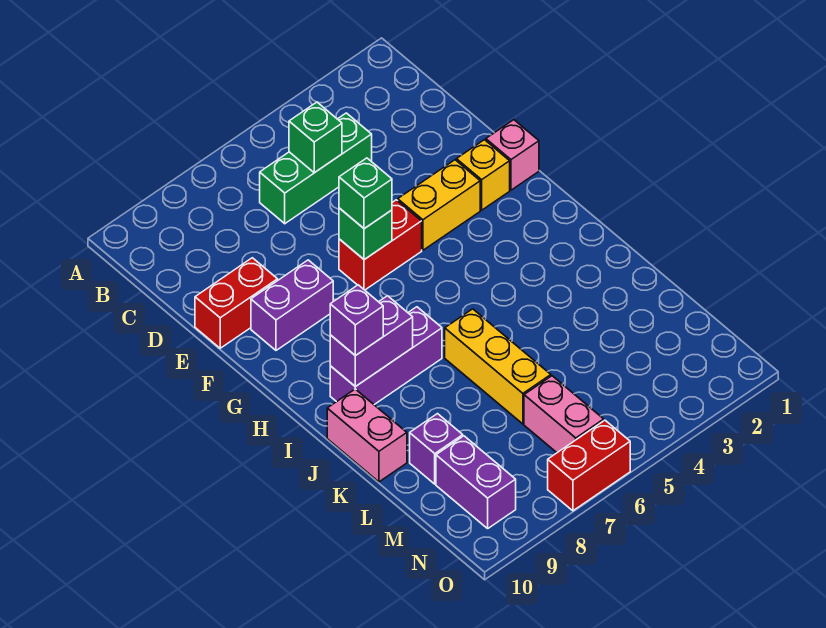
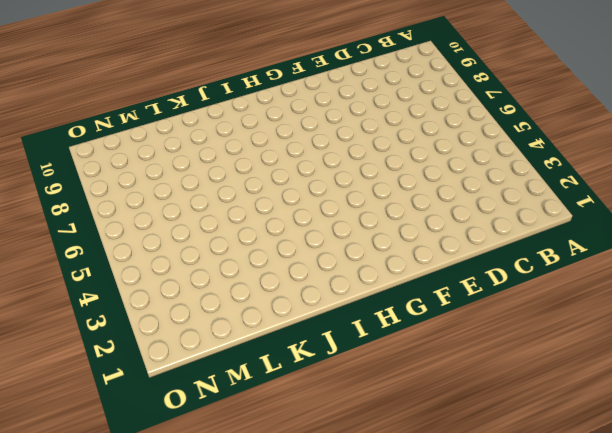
none -> green 1x3 brick [260,113,372,224]
none -> red 1x2 brick [195,258,278,348]
none -> pink 1x1 brick [486,120,539,190]

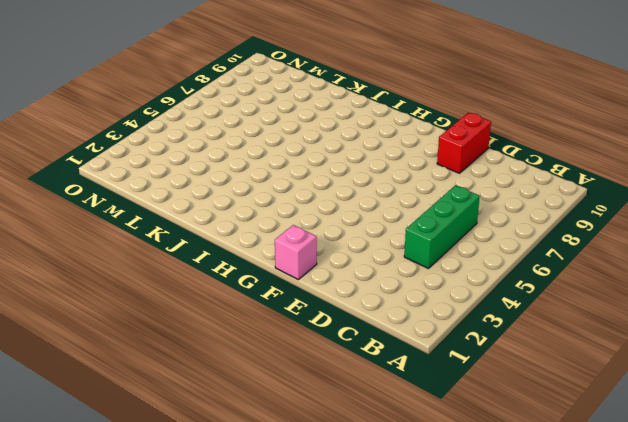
none -> yellow 1x1 brick [456,140,510,210]
none -> yellow 1x2 brick [398,160,480,250]
none -> red 1x2 brick [339,200,422,290]

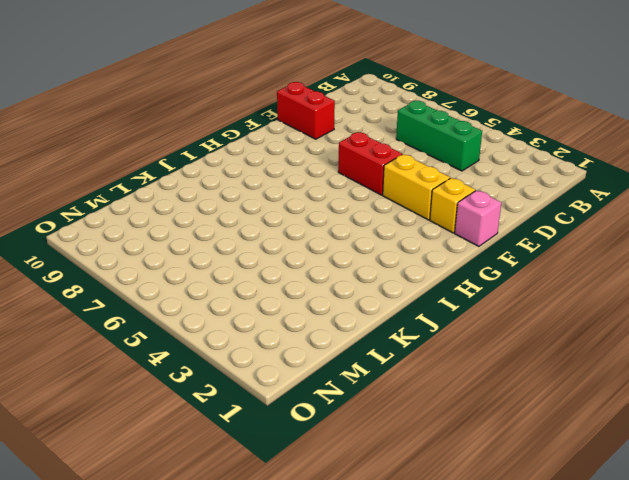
none -> purple 1x2 brick [251,260,333,350]
none -> purple 1x3 brick [330,307,442,405]
none -> yellow 1x3 brick [445,309,551,424]

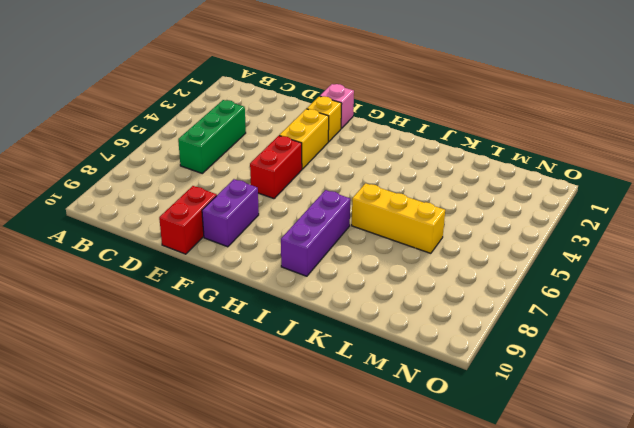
none -> pink 1x2 brick [327,389,407,482]
none -> purple 1x1 brick [410,414,463,484]
none -> pink 1x2 brick [524,376,604,453]

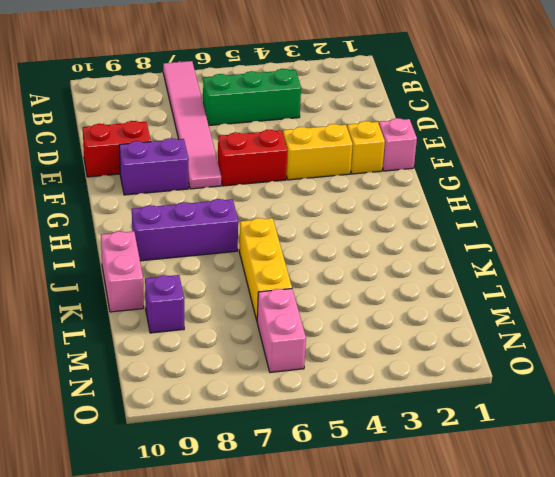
pink 1x6 tile [163,61,221,189] -> none
none -> purple 1x2 brick [436,436,516,528]
none -> red 1x2 brick [548,420,630,511]
none -> green 1x1 brick [289,102,342,173]

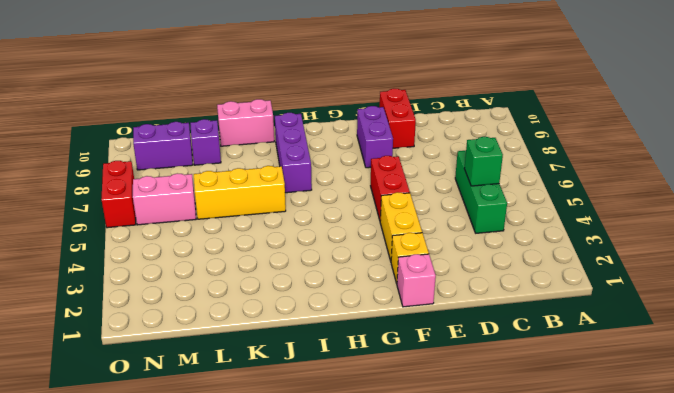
none -> green 1x1 brick [339,208,392,260]
none -> purple 1x2 brick [330,296,413,387]
none -> green 1x1 brick [339,158,392,229]

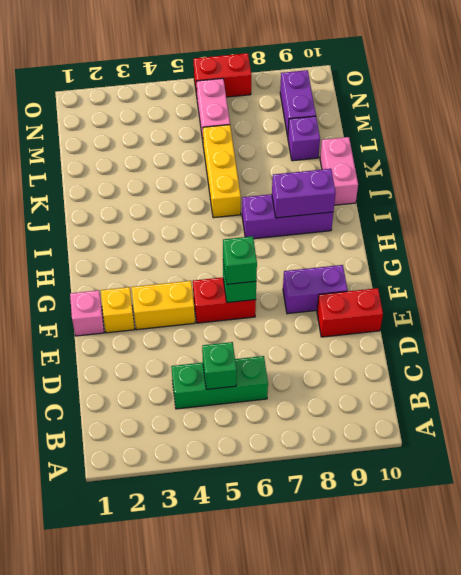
none -> purple 1x1 brick [330,285,383,356]

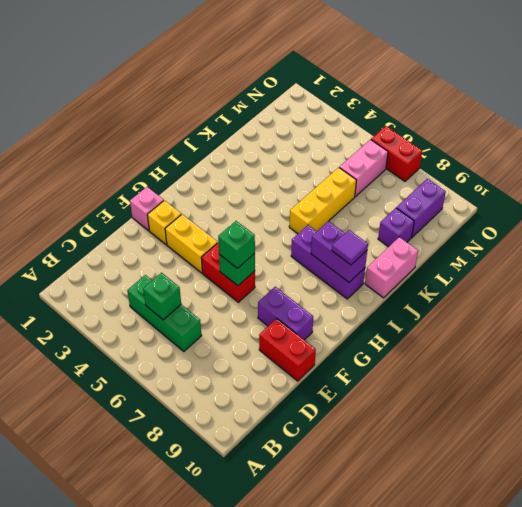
purple 1x1 tile [332,230,368,265] -> purple 1x1 brick [330,285,383,356]

